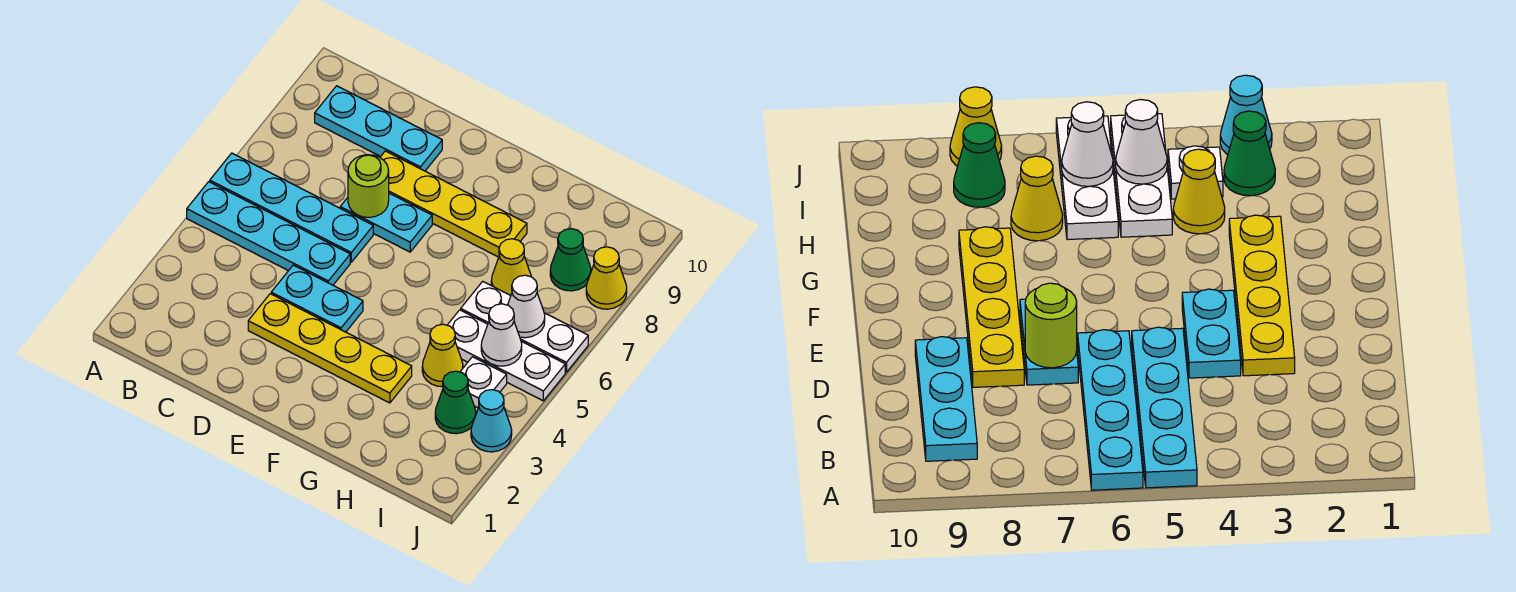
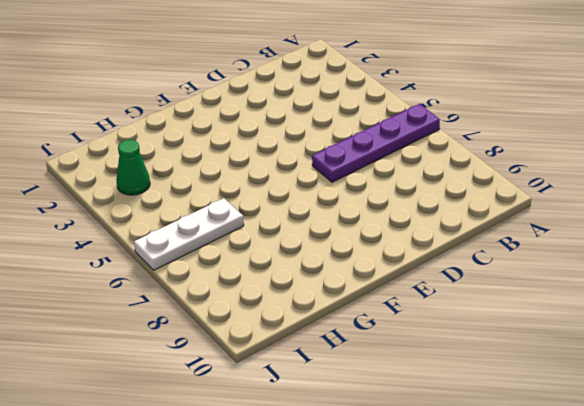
purple 1x4 plate [312,104,440,182] -> cyan 1x4 plate [210,153,373,262]
none -> cyan 1x4 plate [187,182,350,285]
none -> cyan 1x3 plate [315,86,442,171]
none -> yellow 1x4 plate [248,294,412,403]

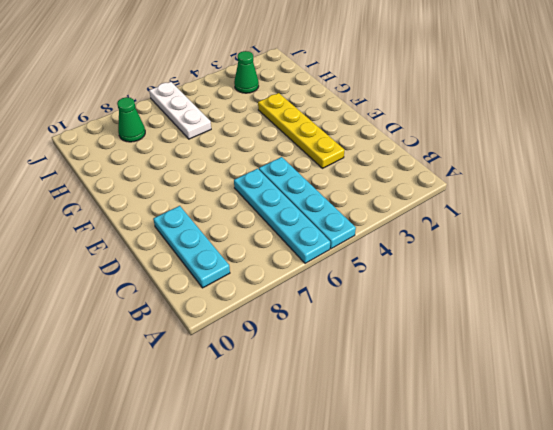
none -> cyan 1x2 plate [271,265,363,332]
none -> cyan 1x2 plate [340,193,432,252]
none -> yellow 1x4 plate [380,151,527,257]

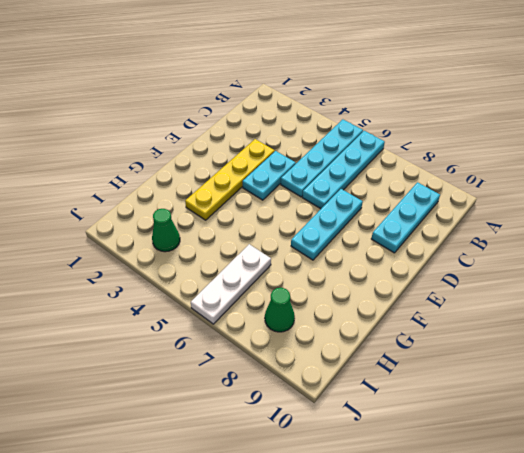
cyan 1x3 plate [291,189,363,260] -> cyan 1x2 plate [340,193,432,252]
none -> yellow 1x4 plate [380,151,527,257]
none -> yellow 1x1 cone [422,324,463,387]
none -> white 1x3 plate [448,310,565,401]

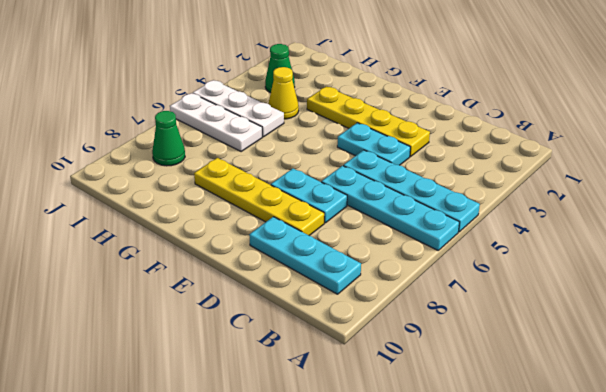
none -> yellow 1x1 cone [491,239,531,295]
none -> white 1x1 plate [460,357,507,408]
none -> cyan 1x1 cone [471,390,512,452]

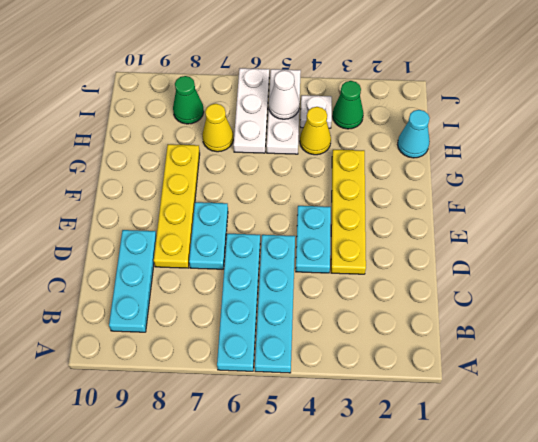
cyan 1x1 cone [398,110,430,158] -> cyan 1x1 cone moved to [471,390,512,452]
none -> yellow 1x1 cone [586,247,627,309]
none -> lime 1x1 round brick [348,155,389,217]
none -> white 1x1 cone [508,275,545,338]

